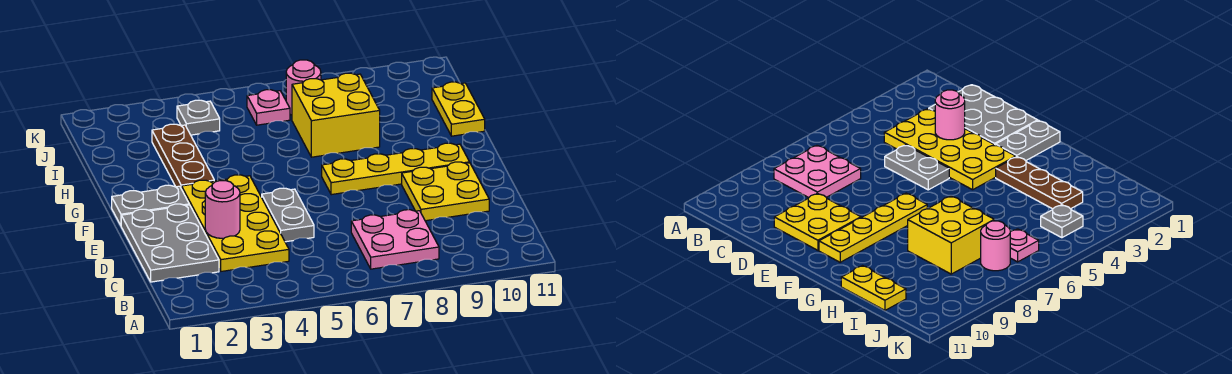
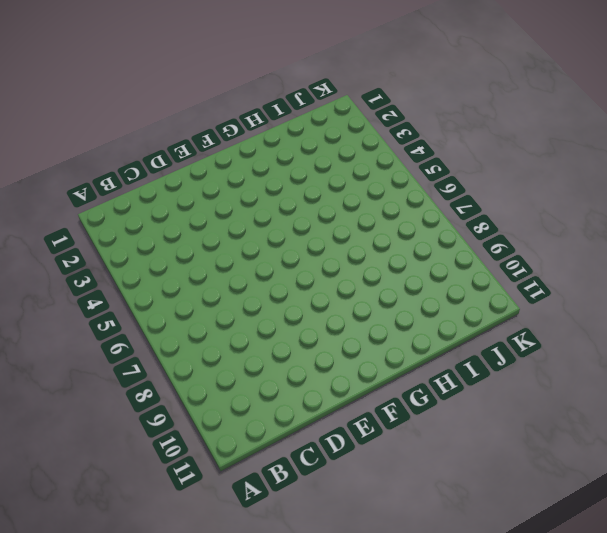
none -> pink 2x2 plate [351,210,439,269]
none -> grey 2x3 plate [121,204,219,282]
none -> yellow 2x4 plate [182,175,289,271]

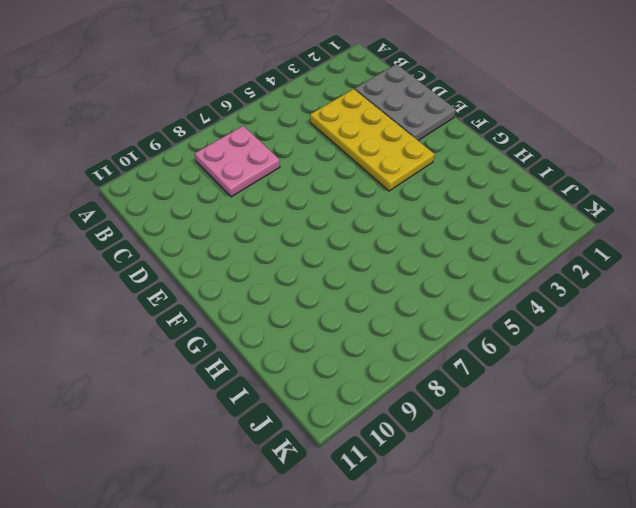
none -> grey 1x2 plate [262,188,314,242]
none -> yellow 2x2 plate [402,162,489,221]
none -> grey 1x2 plate [112,185,189,225]

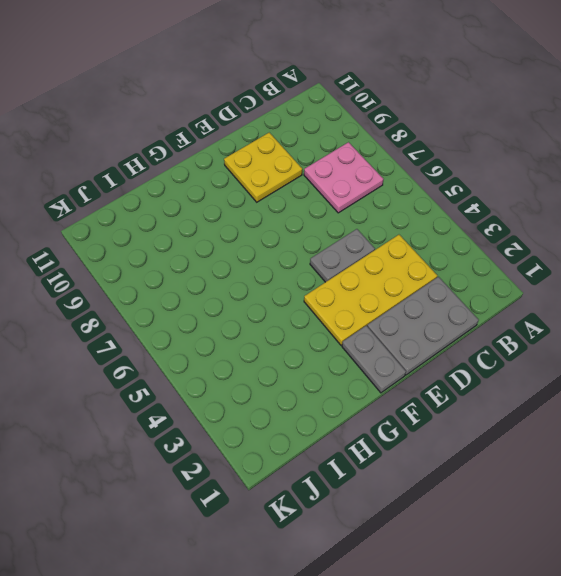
none -> yellow 1x4 plate [322,143,470,195]
none -> brown 1x3 plate [152,124,214,189]
none -> yellow 2x2 brick [292,73,380,157]

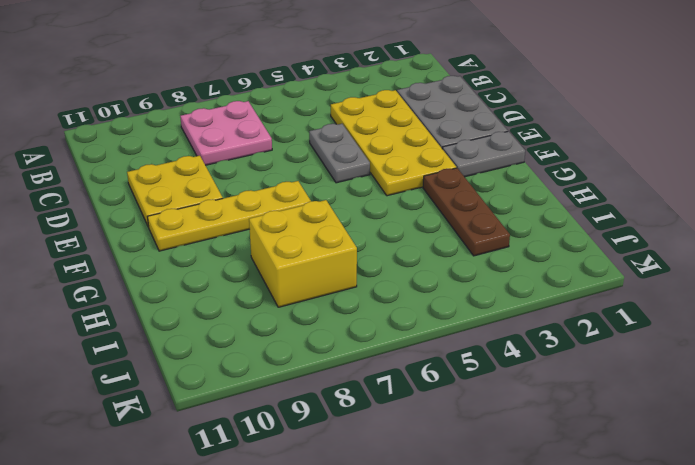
none -> yellow 1x2 plate [432,82,485,136]
none -> grey 1x1 plate [177,100,220,135]
none -> pink 1x1 plate [247,90,290,125]

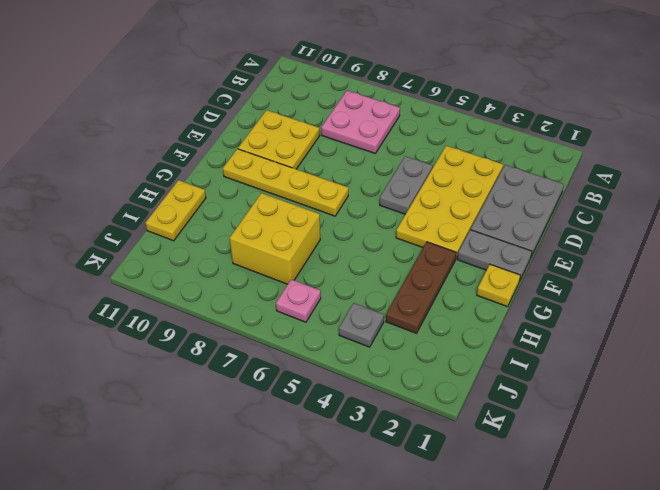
yellow 1x1 plate [477,264,520,307] -> none
none -> pink 1x1 round brick [286,60,321,115]
none -> pink 1x1 round brick [205,181,240,238]

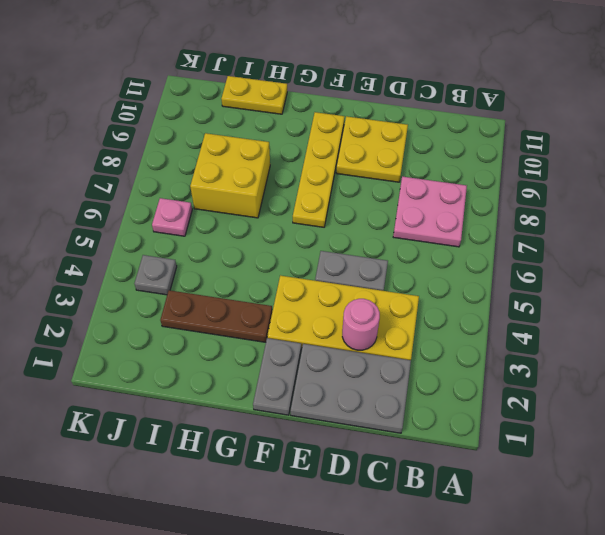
none -> pink 1x1 round brick [286,60,321,115]

